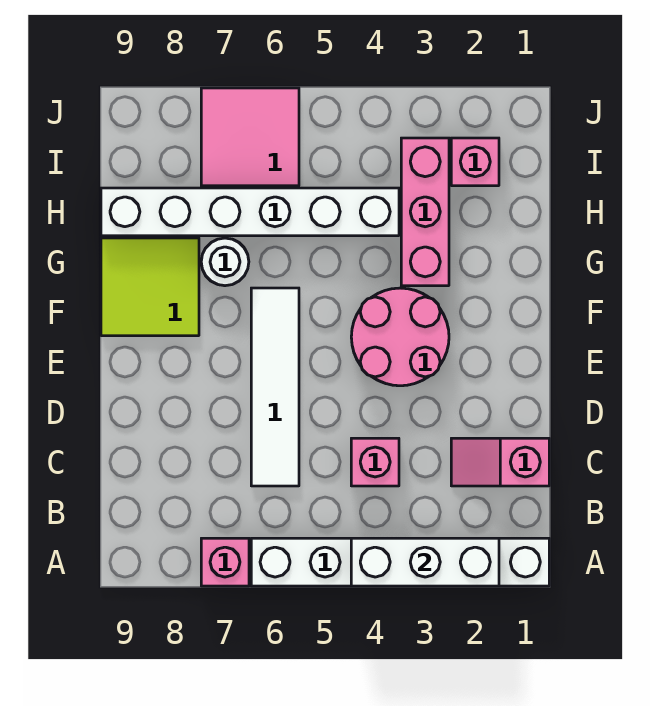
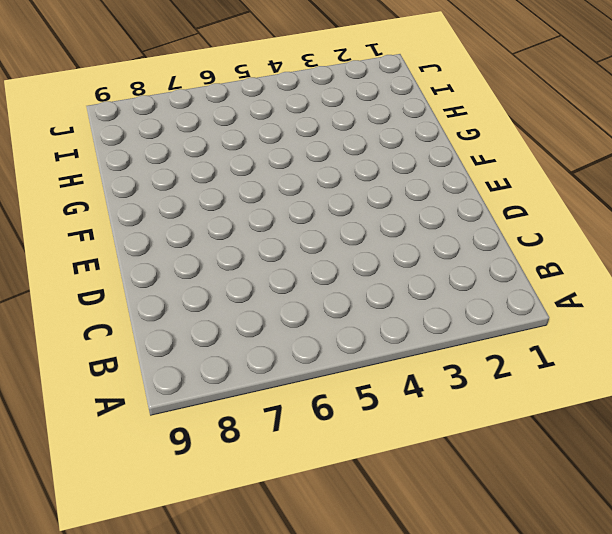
none -> white 1x6 brick [251,538,549,586]
none -> pink 1x1 brick [201,538,249,586]
none -> pink 1x2 slope [451,438,549,486]

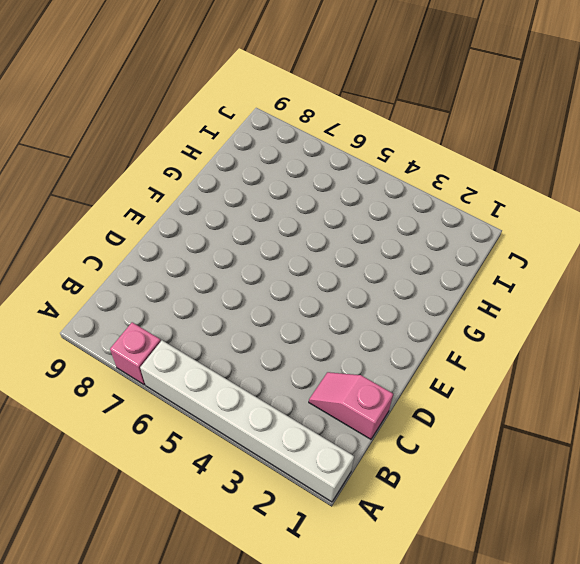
none -> pink 1x1 brick [351,438,399,486]
none -> white 1x4 tile [251,288,299,486]
none -> pink 2x2 round brick [351,288,449,386]

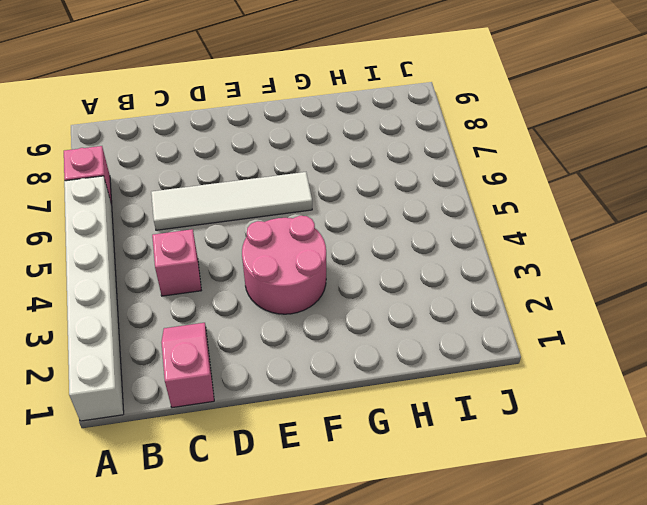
none -> lime 2x2 tile [101,238,199,336]
none -> pink 1x3 brick [401,138,449,286]
none -> white 1x1 round brick [201,238,249,286]

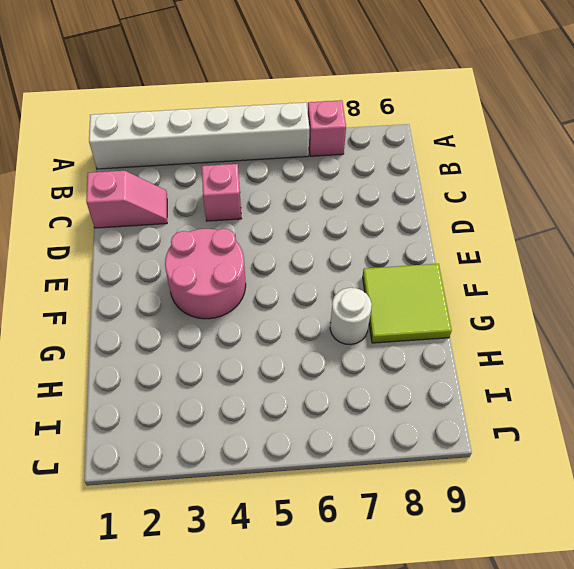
none -> white 1x4 tile [251,288,299,486]
none -> pink 1x3 brick [401,138,449,286]
none -> white 1x6 brick [101,188,399,236]

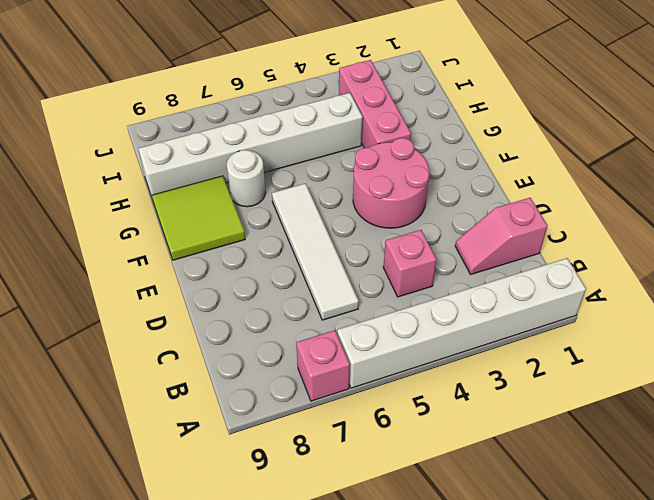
none -> pink 1x1 brick [451,138,499,186]
none -> pink 2x2 tile [201,88,299,186]
none -> white 1x3 brick [351,538,499,586]

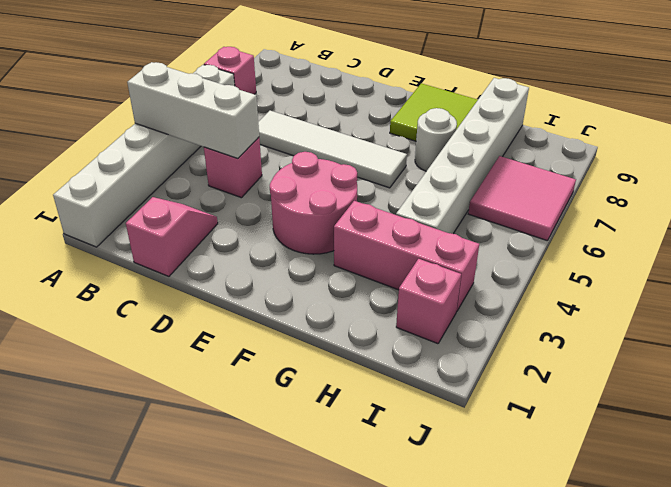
white 1x3 brick [127,62,259,158] -> white 1x3 brick turned to [351,538,499,586]

